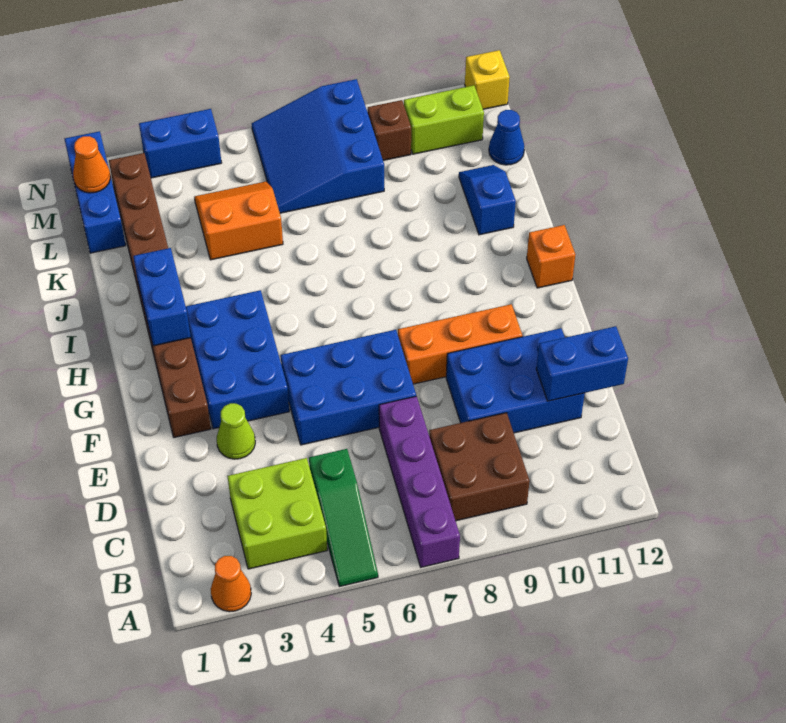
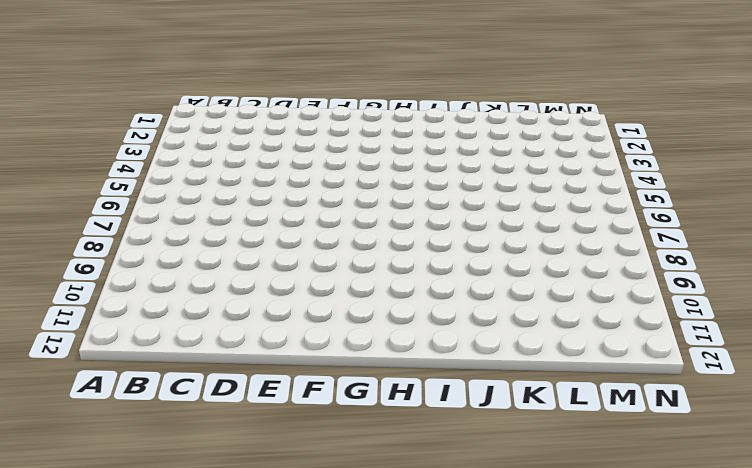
none -> orange 1x1 cone [211,556,251,612]
none -> green 1x3 slope [309,449,378,587]
none -> purple 1x4 brick [379,396,460,567]

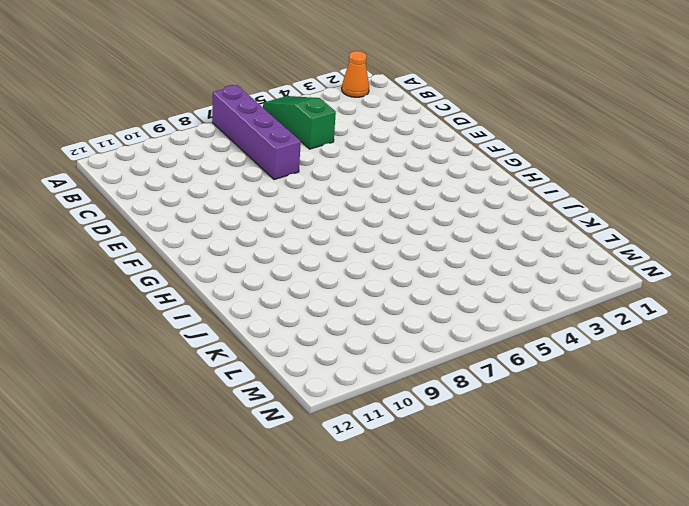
none -> lime 2x2 brick [227,458,327,569]
none -> brown 2x2 brick [429,413,530,521]
none -> blue 2x3 brick [446,328,585,433]

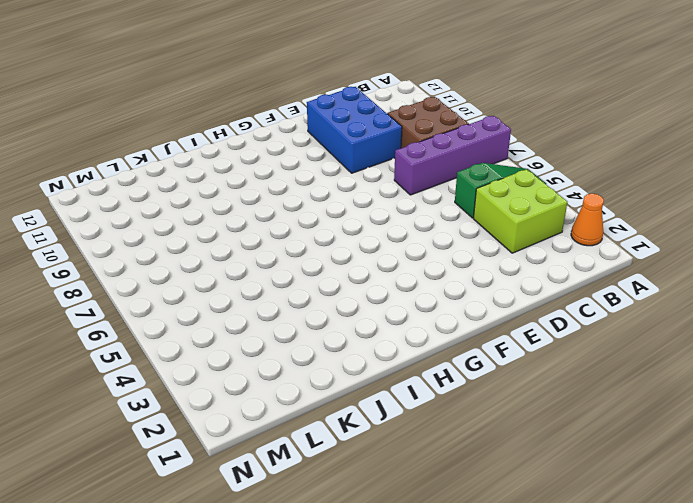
none -> lime 1x1 cone [217,403,255,459]
none -> blue 2x3 brick [281,330,416,445]
none -> brown 1x8 brick [109,153,211,437]

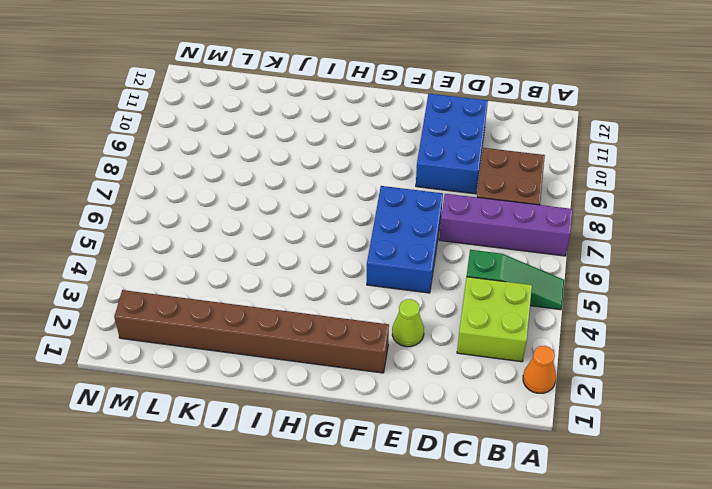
none -> blue 2x3 brick [186,290,289,429]
none -> orange 1x3 brick [398,304,522,384]
none -> orange 1x1 brick [527,225,575,288]

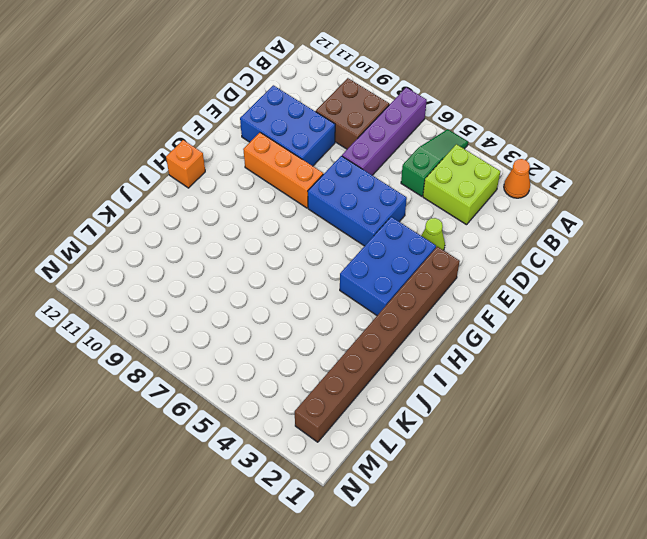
none -> blue 1x2 slope [459,165,516,235]
none -> orange 2x2 slope [194,182,283,260]
none -> blue 1x3 brick [65,131,126,253]

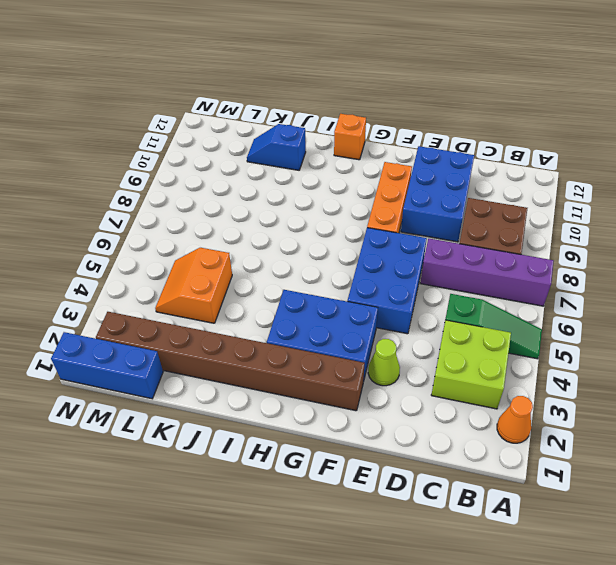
none -> blue 3x3 slope [252,79,384,213]
none -> blue 1x1 cone [489,110,524,165]
none -> brown 1x1 brick [368,100,411,160]

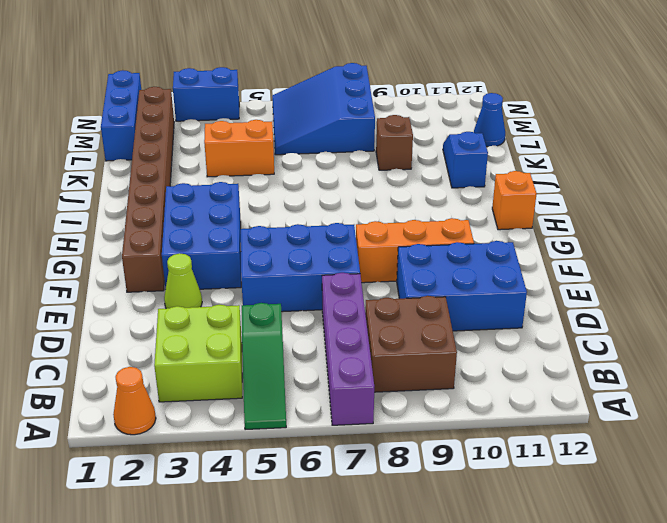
brown 1x1 brick [376,115,413,170] -> brown 1x1 brick moved to [368,100,411,160]
none -> lime 1x2 brick [404,85,484,154]
none -> yellow 1x1 brick [465,50,510,109]
none -> blue 1x2 brick [536,326,628,401]

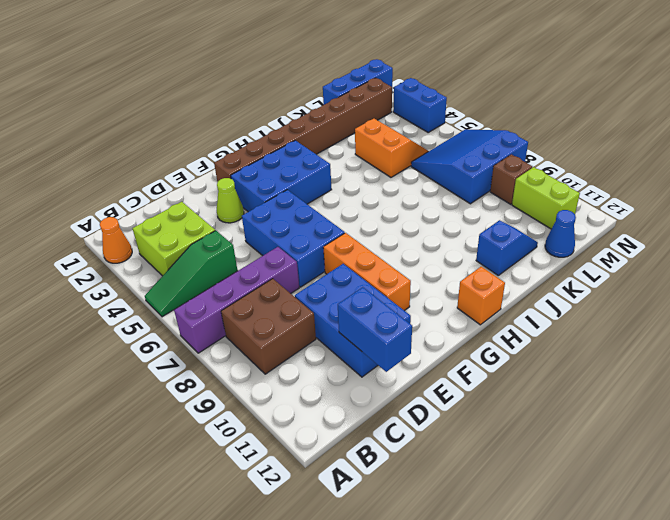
none -> yellow 1x1 brick [465,50,510,109]
none -> blue 1x2 brick [133,248,191,346]
none -> orange 1x1 cone [73,136,110,193]

